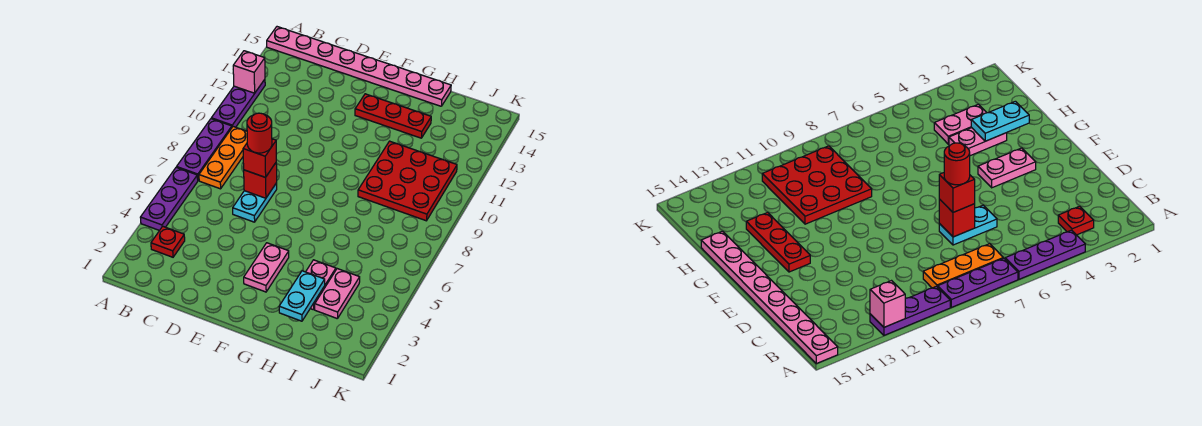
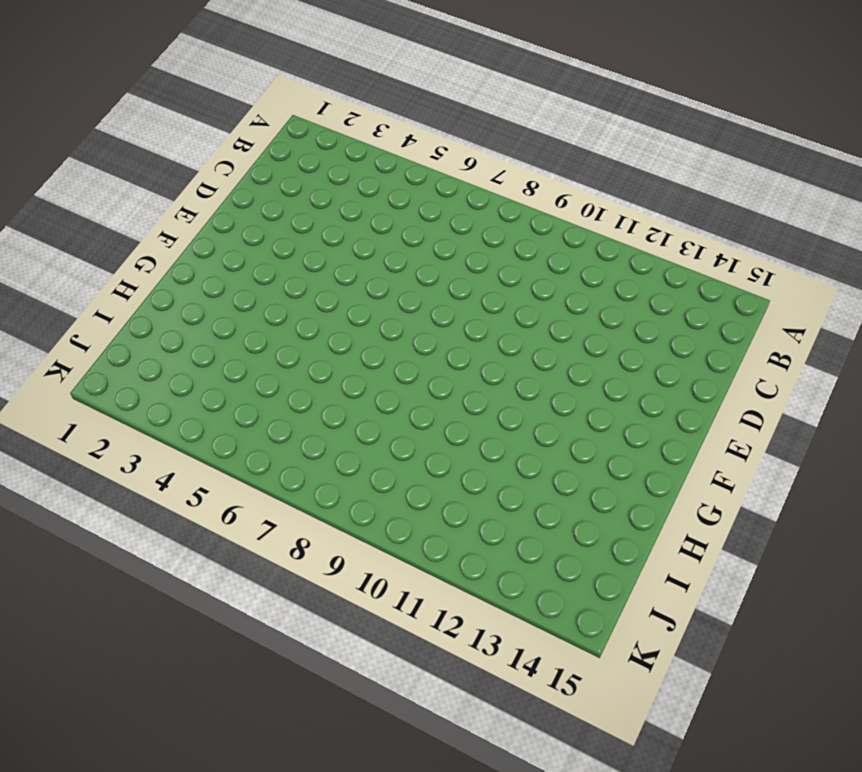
none -> purple 1x3 plate [140,167,198,230]
none -> purple 1x3 plate [177,119,232,180]
none -> purple 1x3 plate [211,79,265,127]

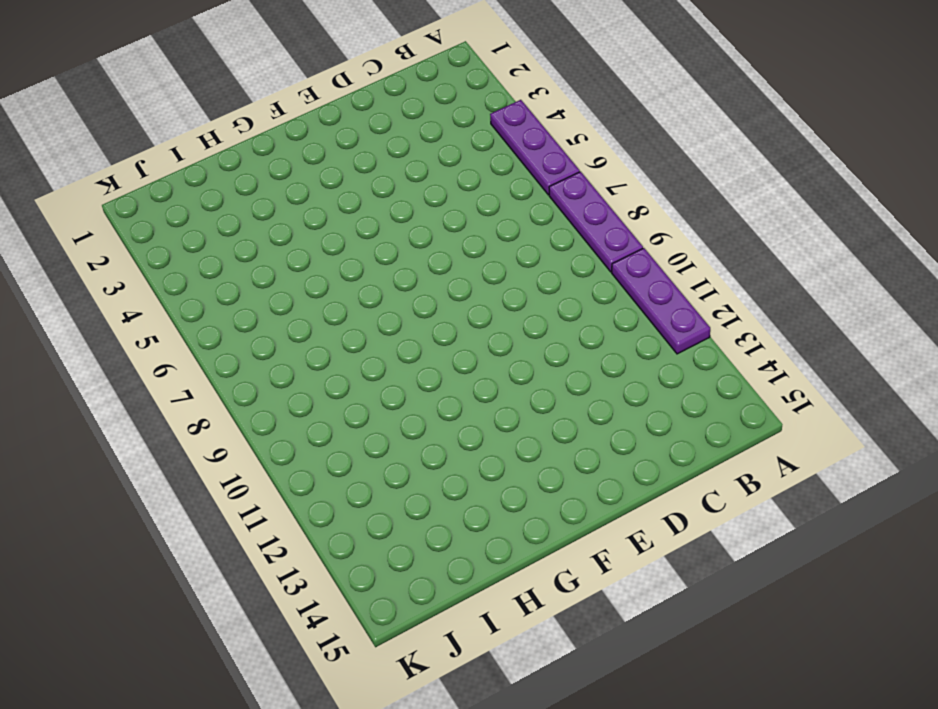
none -> pink 1x8 plate [267,27,451,106]
none -> red 1x1 plate [151,226,185,257]
none -> orange 1x3 plate [199,127,247,189]

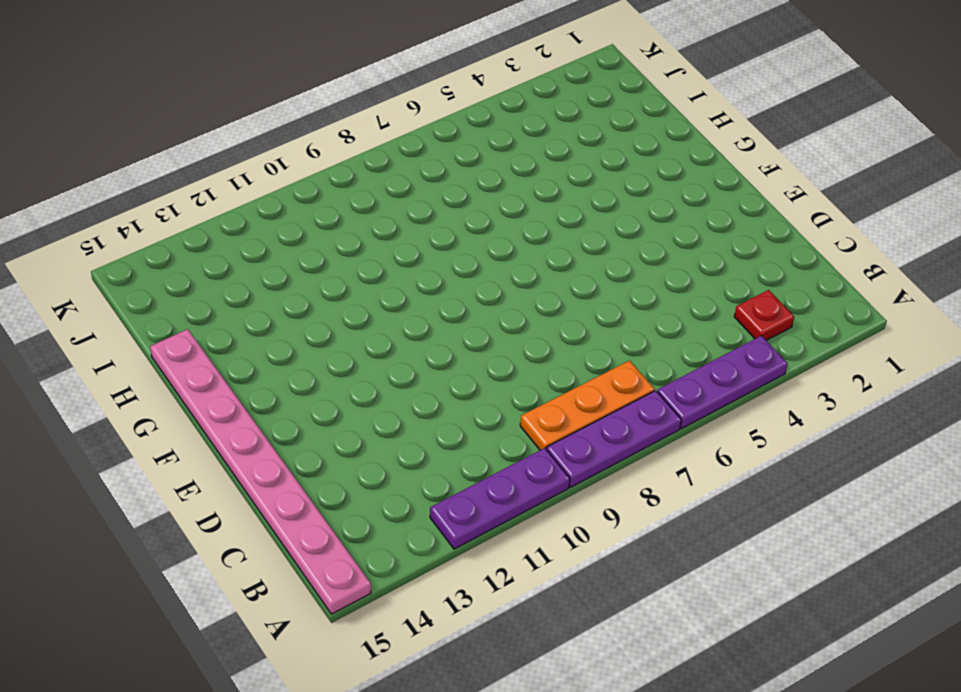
none -> cyan 1x2 plate [233,183,277,222]
none -> pink 1x2 plate [244,243,289,292]
none -> red 1x3 plate [355,94,431,138]

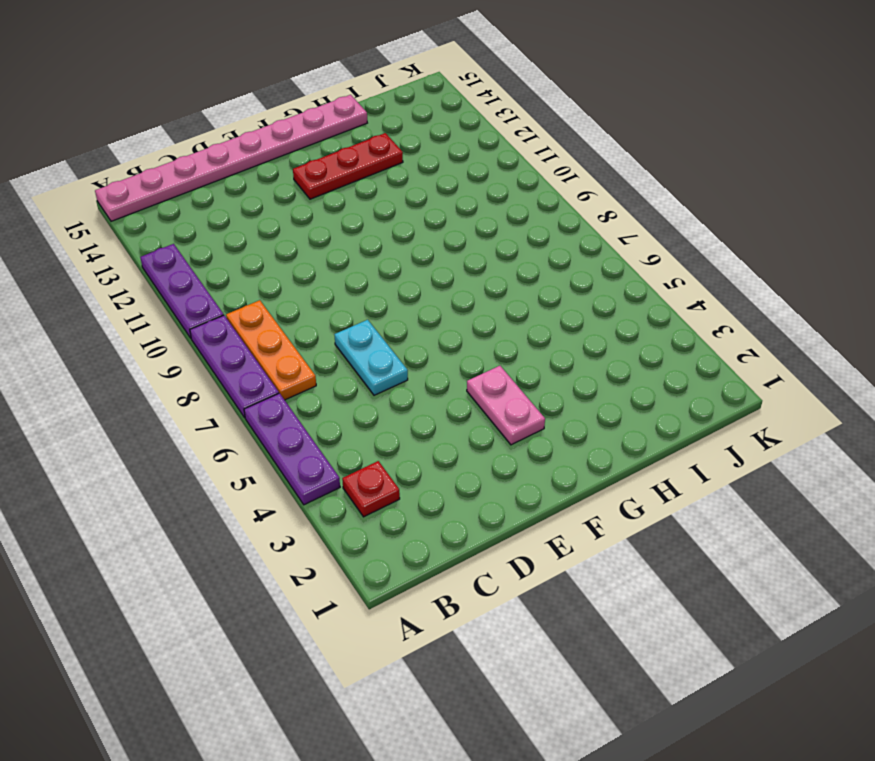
none -> pink 1x2 plate [306,260,336,310]
none -> red 3x3 plate [358,141,457,221]
none -> pink 1x2 plate [315,269,360,319]

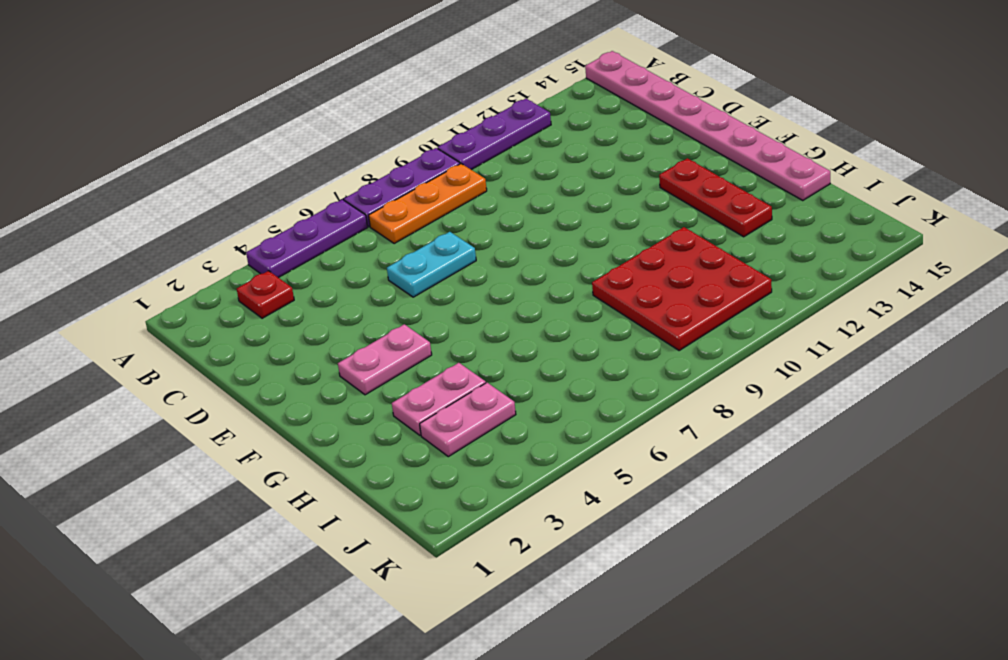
none -> pink 1x1 brick [233,51,265,93]
none -> red 1x1 brick [244,163,277,198]
none -> cyan 1x2 plate [279,271,325,321]

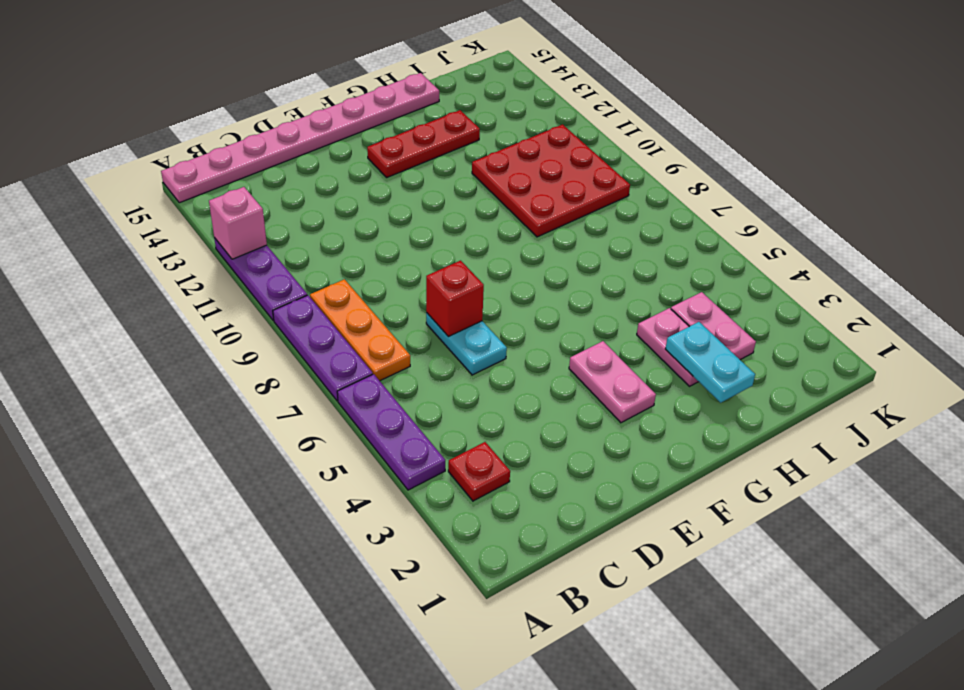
none -> red 1x1 brick [243,139,276,177]
none -> red 1x1 round brick [247,113,272,153]

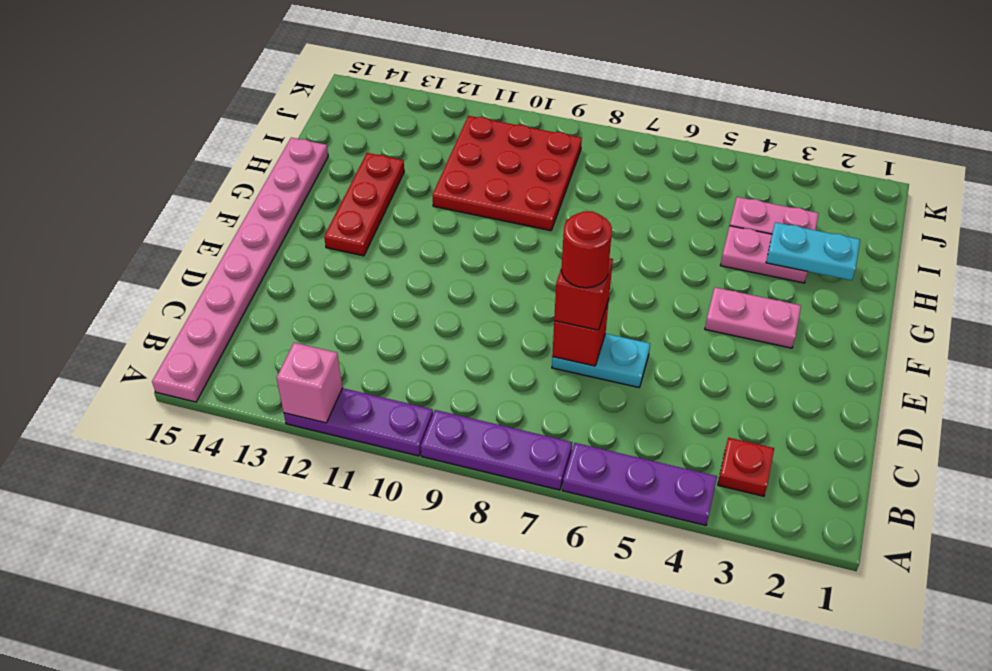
none -> orange 1x3 plate [199,127,247,189]

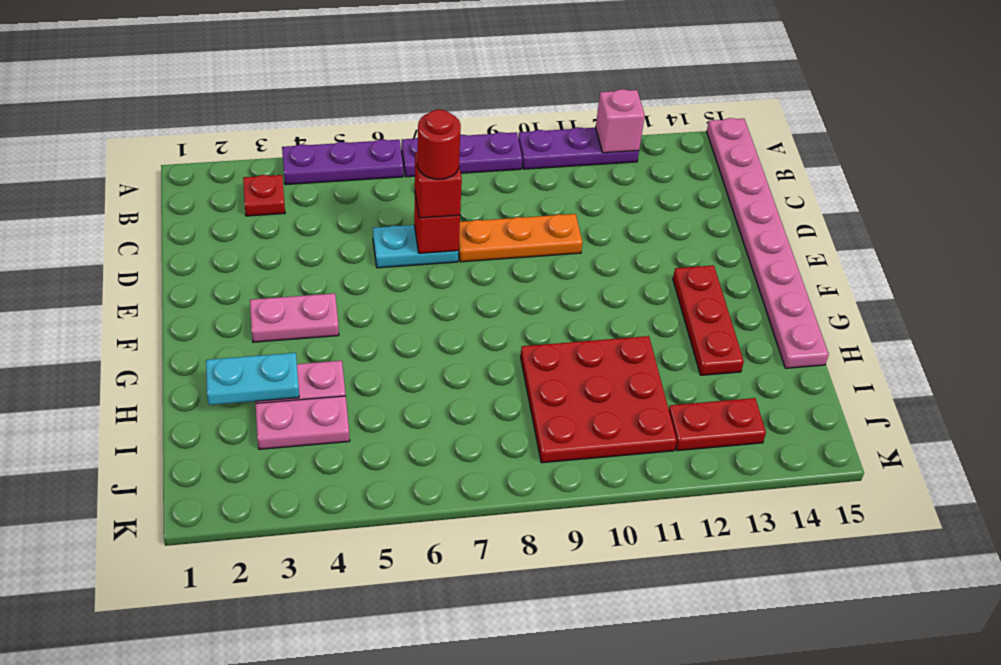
orange 1x3 plate [458,214,583,262] -> orange 1x3 plate moved to [199,127,247,189]
red 1x2 plate [669,398,766,451] -> none

